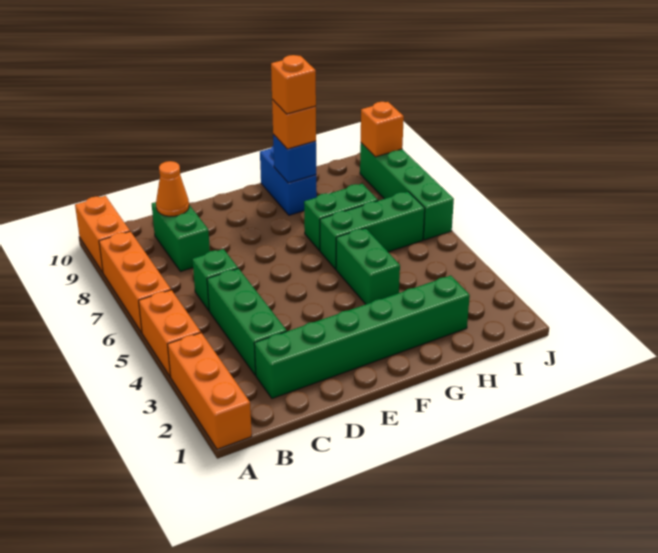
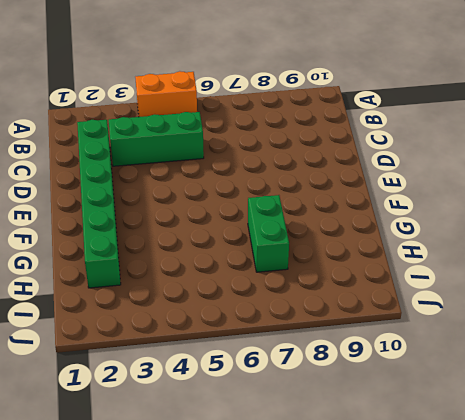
none -> orange 1x3 brick [168,333,252,449]
none -> orange 1x3 brick [99,231,171,333]
none -> orange 1x2 brick [75,196,130,272]

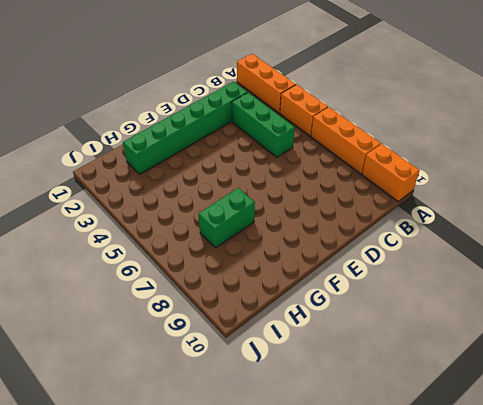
none -> green 1x1 brick [192,249,238,311]
none -> green 1x2 brick [152,202,210,271]
none -> green 1x2 brick [336,228,400,304]

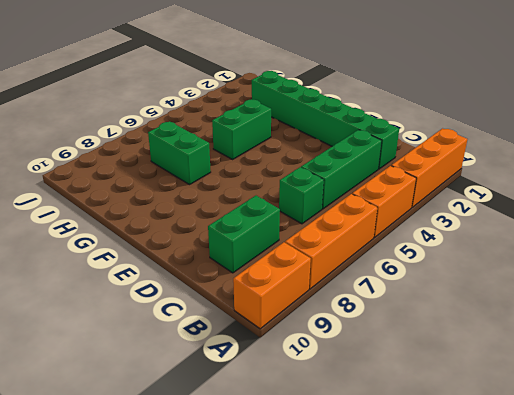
none -> green 1x3 brick [320,192,425,269]
none -> blue 1x2 brick [260,146,317,215]
none -> green 1x4 brick [360,143,454,240]

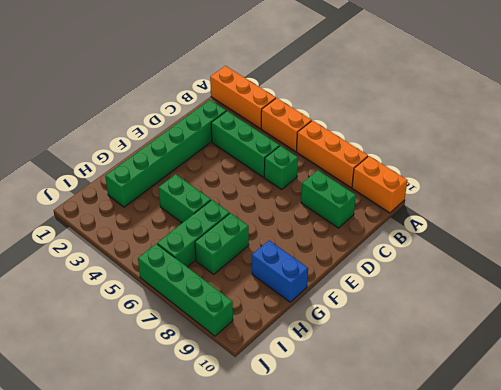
none -> orange 1x1 cone [156,161,189,216]
none -> blue 1x1 brick [273,134,316,183]
none -> orange 1x1 brick [361,102,404,157]

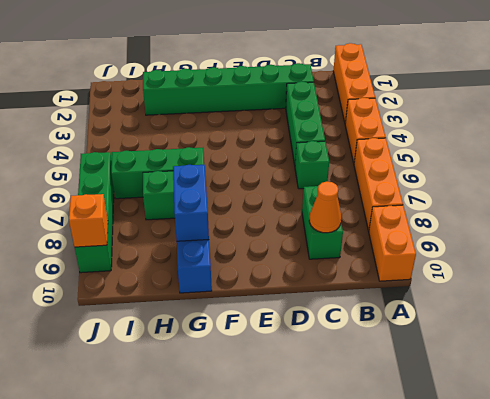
blue 1x2 brick [173,165,209,241] -> blue 1x1 brick [273,134,316,183]
none -> green 1x2 brick [336,228,400,304]
none -> orange 1x1 brick [272,100,316,149]
none -> orange 1x1 brick [271,55,316,114]

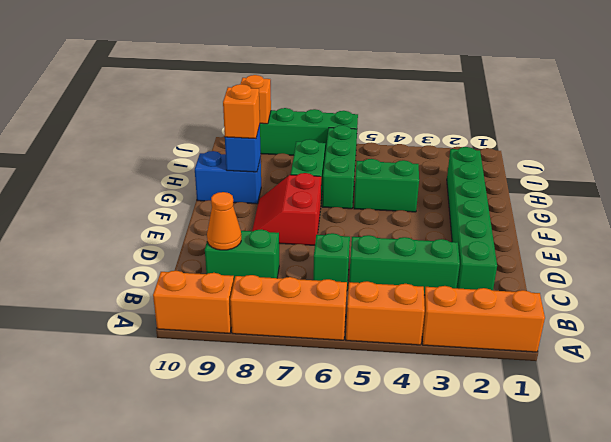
red 2x2 slope [252,173,321,245] -> none
none -> orange 1x1 brick [271,55,316,114]

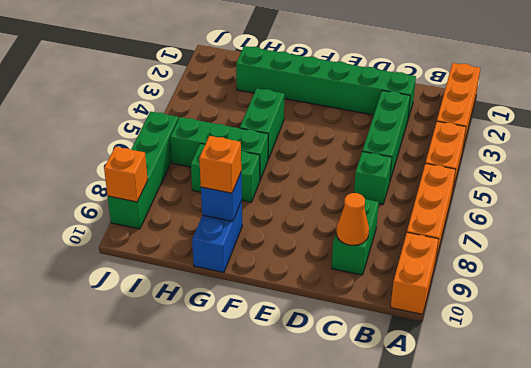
none -> orange 1x1 brick [271,55,316,114]

